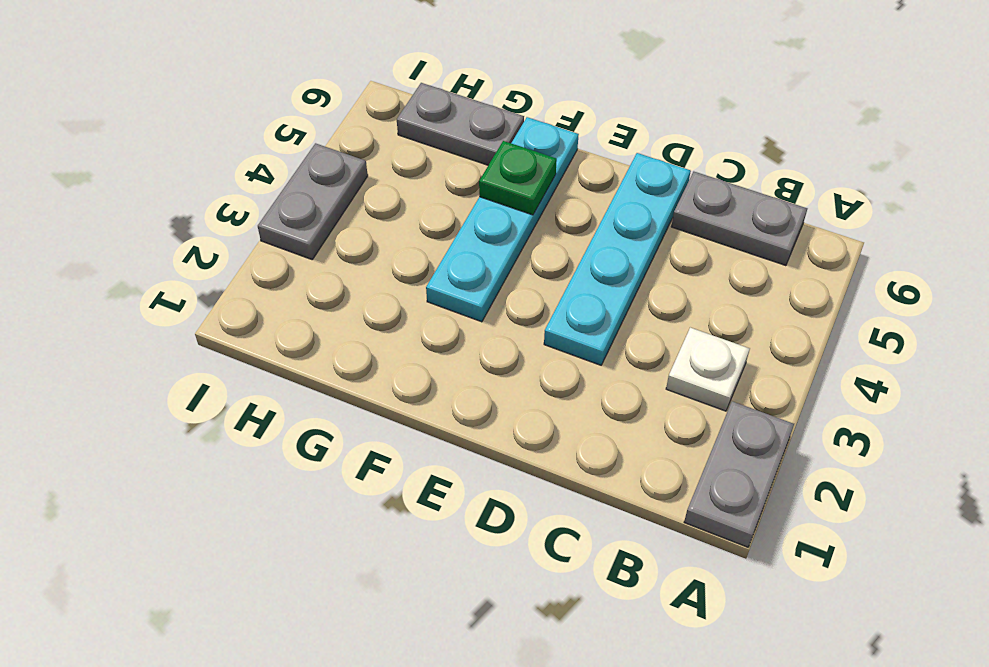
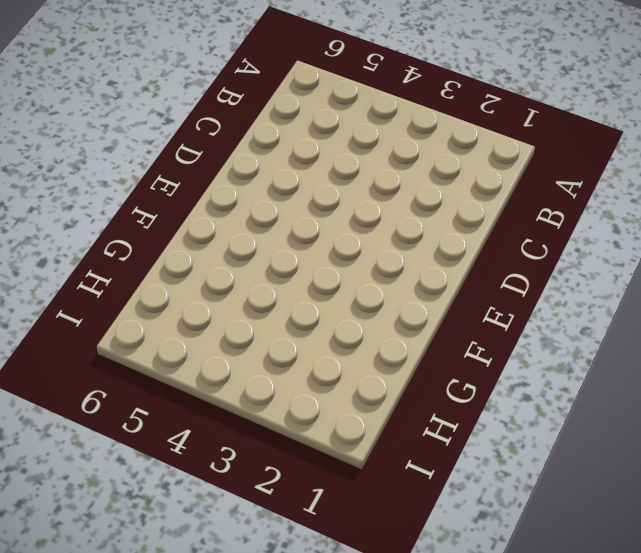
none -> grey 1x2 plate [684,401,794,547]
none -> white 1x1 plate [666,327,750,411]

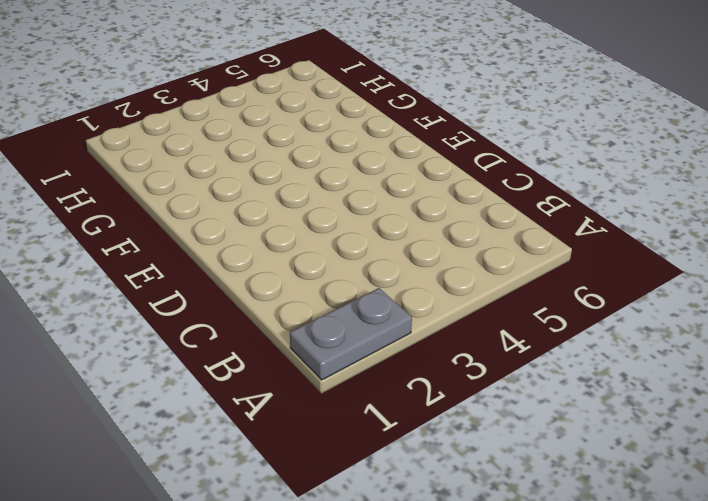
none -> white 1x1 plate [666,327,750,411]
none -> grey 1x2 plate [671,172,807,266]

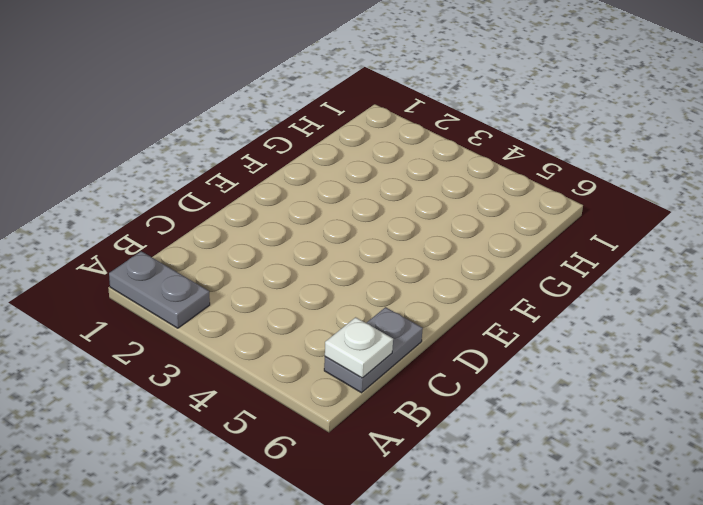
white 1x1 plate [325,317,393,378] -> white 1x1 plate moved to [666,327,750,411]
none -> cyan 1x4 plate [544,153,691,365]
none -> cyan 1x4 plate [426,117,579,322]

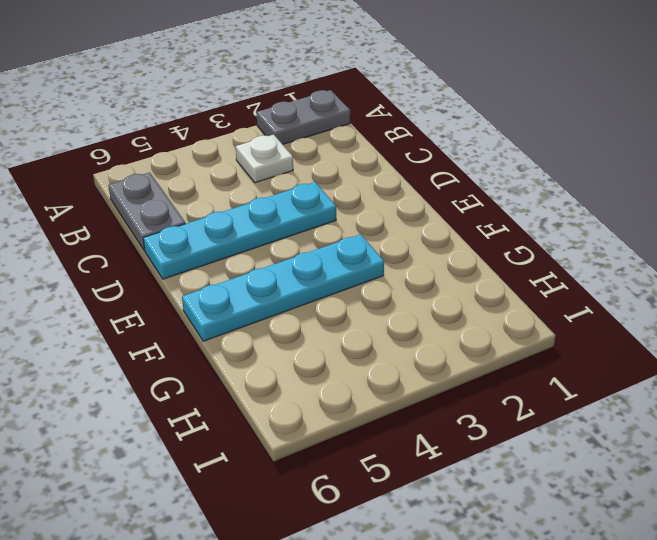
none -> grey 1x2 plate [397,83,524,165]
none -> grey 1x2 plate [258,143,368,259]

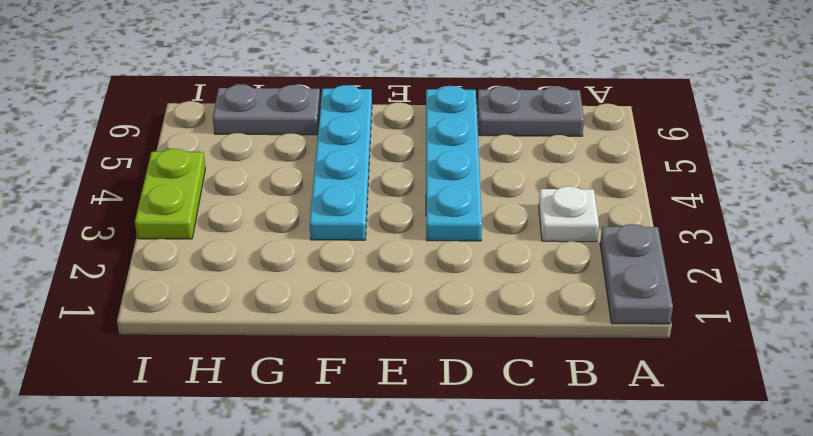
lime 1x2 plate [135,149,205,239] -> grey 1x2 plate [258,143,368,259]
none -> green 1x1 plate [479,141,557,215]

